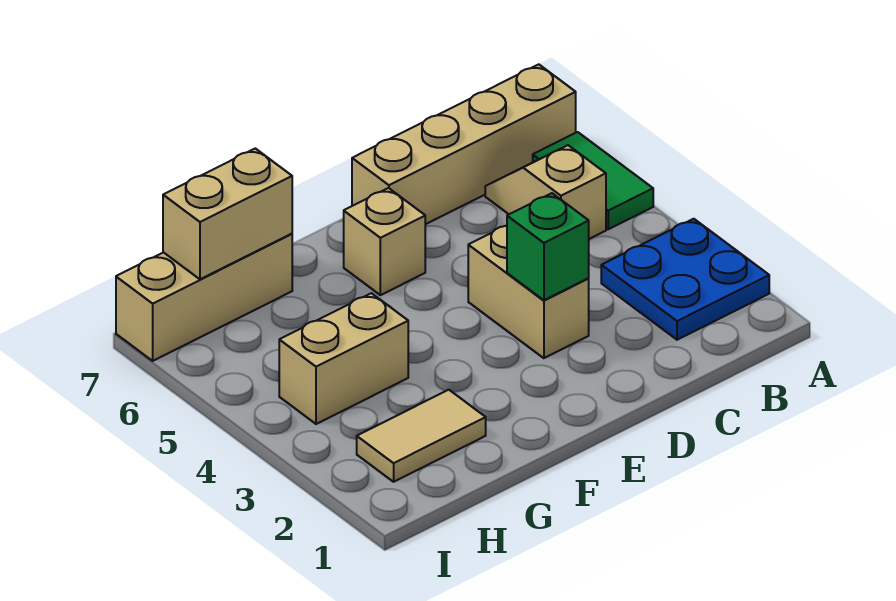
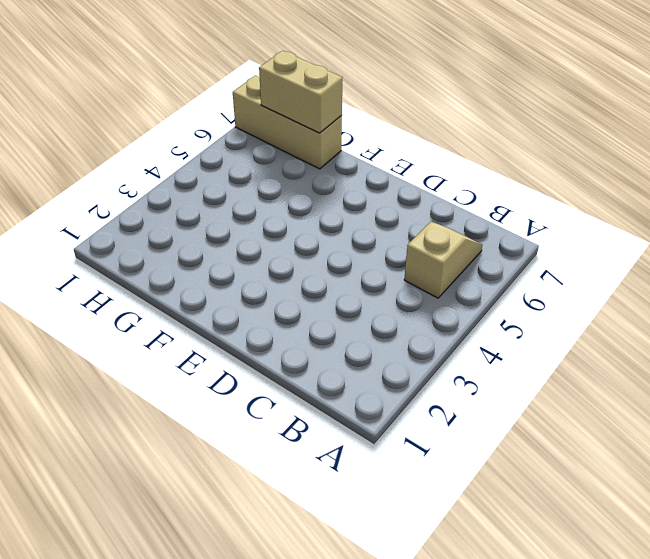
none -> blue 2x2 plate [601,219,769,340]
none -> green 1x2 tile [533,132,653,229]

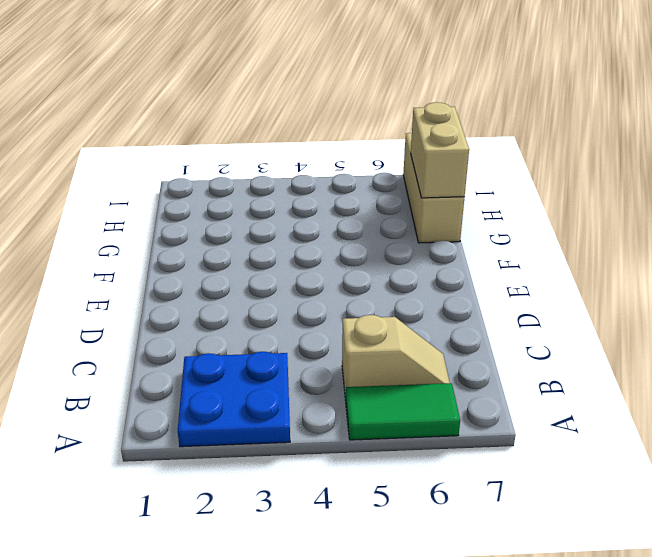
none -> tan 1x4 brick [352,64,576,224]
none -> tan 1x2 brick [468,226,589,358]

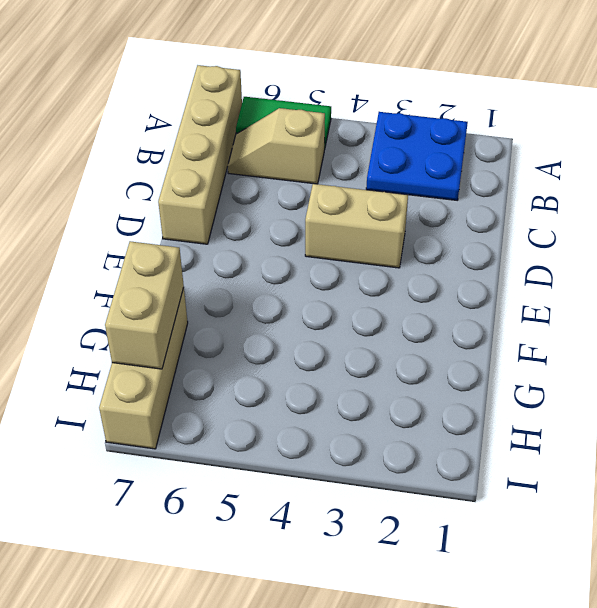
none -> tan 1x1 brick [344,188,425,295]
none -> tan 1x2 tile [357,390,486,482]

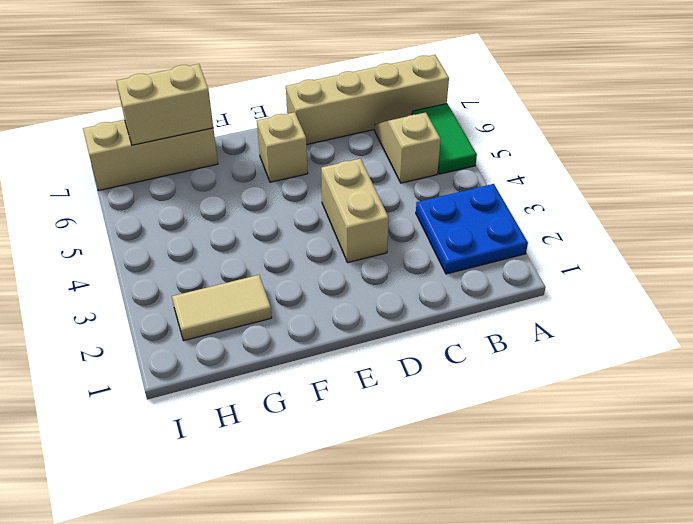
none -> tan 1x2 brick [279,293,408,424]
none -> green 1x1 brick [507,193,589,300]

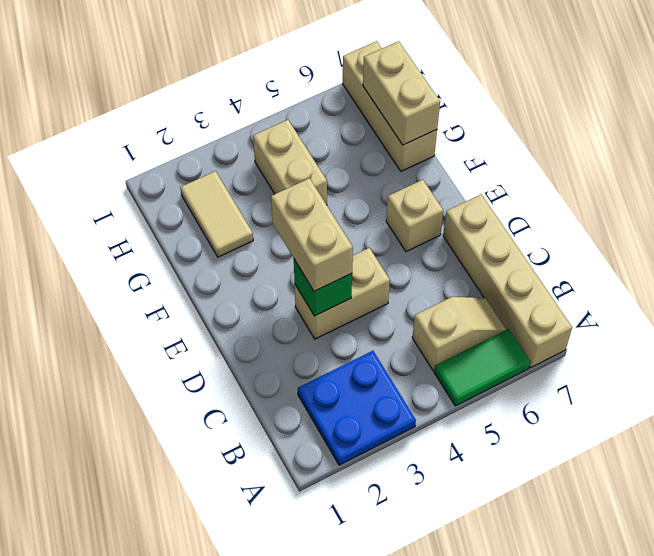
tan 1x2 brick [271,178,353,291] -> none

